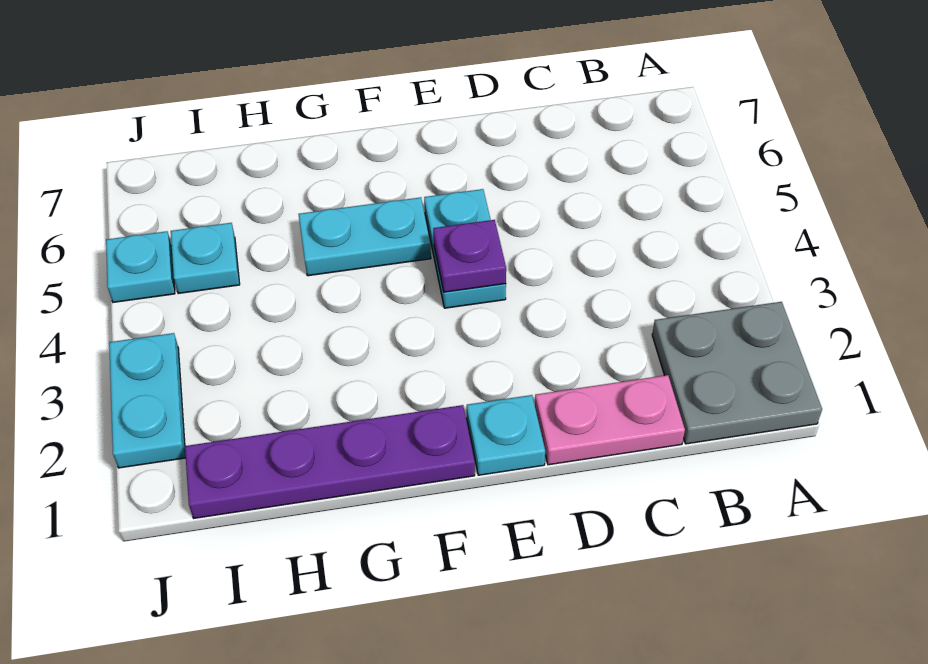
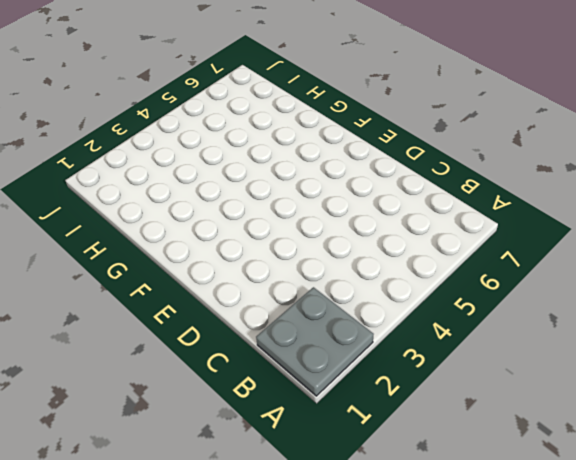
none -> pink 1x2 plate [535,375,685,465]
none -> cyan 1x1 plate [467,395,545,475]

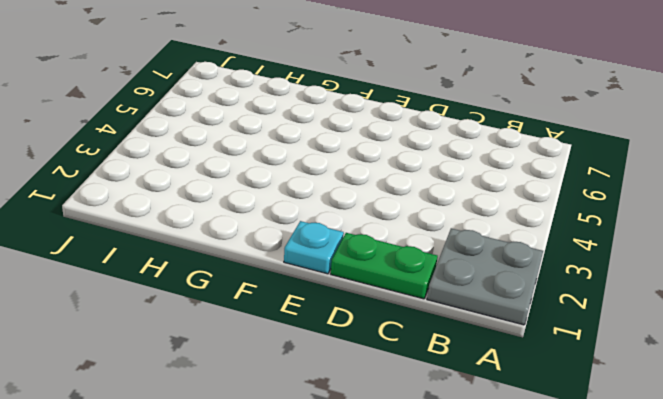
green 1x2 plate [331,233,438,299] -> pink 1x2 plate [535,375,685,465]
none -> cyan 1x2 plate [424,189,506,308]
none -> purple 1x4 plate [185,405,475,518]

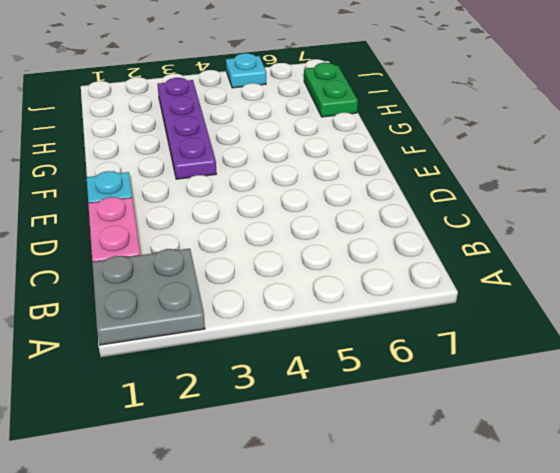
purple 1x4 plate [157,78,217,179] -> purple 1x4 plate moved to [185,405,475,518]
green 1x2 plate [304,63,358,117] -> none
none -> cyan 1x2 plate [424,189,506,308]
none -> cyan 1x2 plate [299,197,431,276]

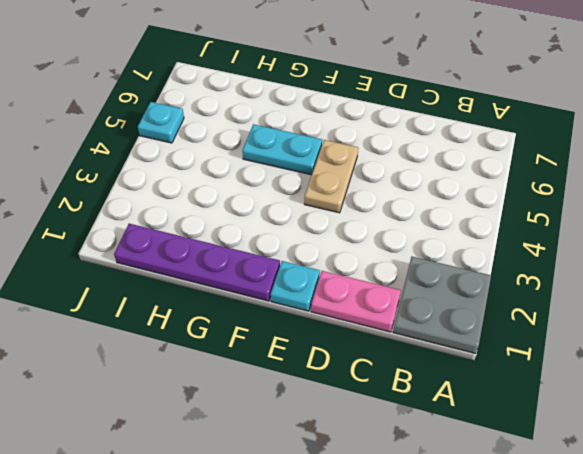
tan 1x2 plate [304,140,358,213] -> cyan 1x2 plate [424,189,506,308]
none -> cyan 1x1 plate [171,223,240,294]
none -> cyan 1x2 plate [109,333,186,468]

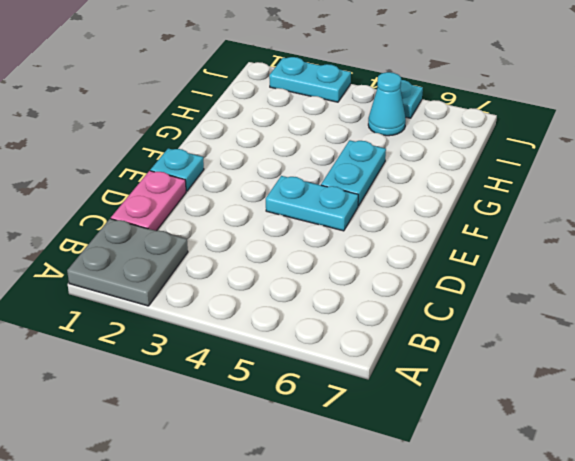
cyan 1x1 cone [368,72,406,136] -> cyan 1x1 plate [171,223,240,294]
none -> purple 1x4 plate [185,405,475,518]
none -> purple 1x1 plate [433,220,506,292]

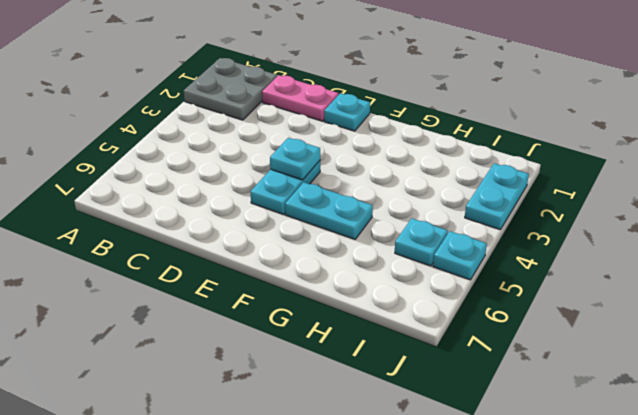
cyan 1x1 plate [270,138,320,180] -> purple 1x1 plate [433,220,506,292]
none -> purple 1x4 plate [185,405,475,518]

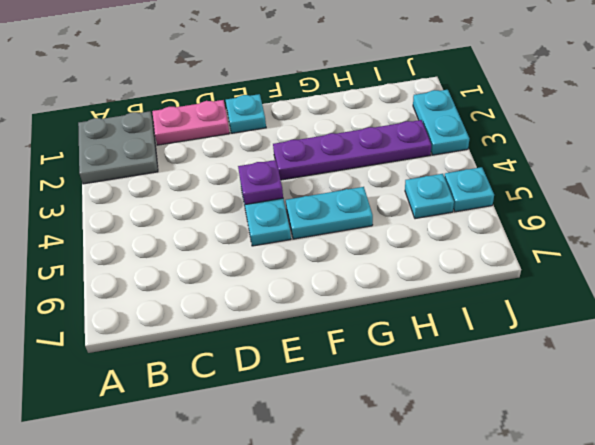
purple 1x4 plate [273,120,431,180] -> purple 1x4 plate moved to [185,405,475,518]

